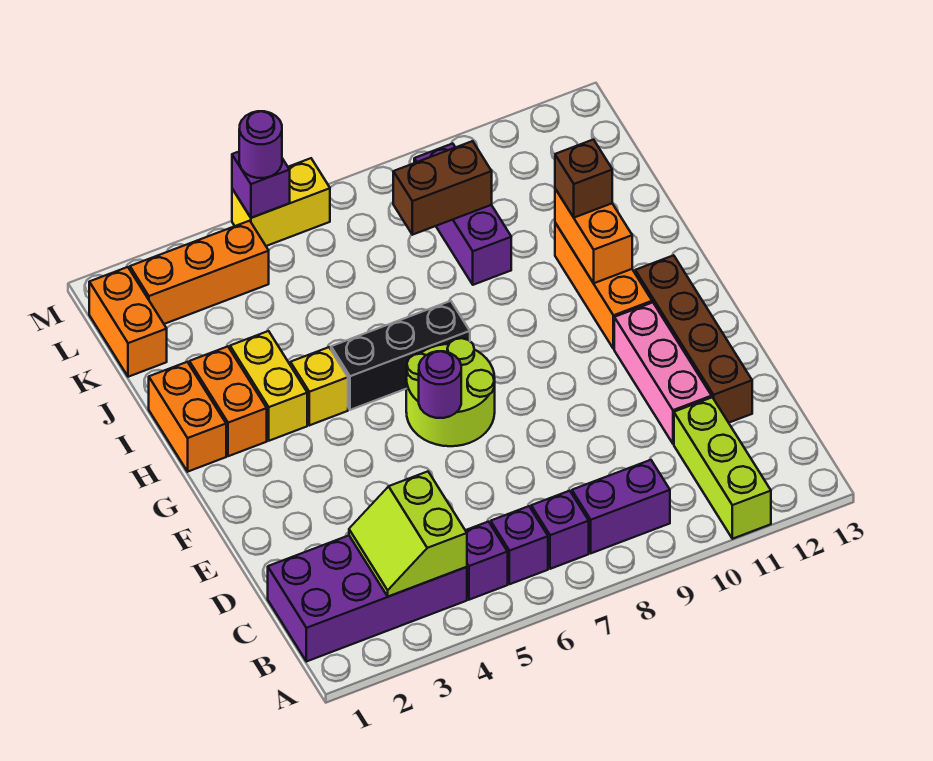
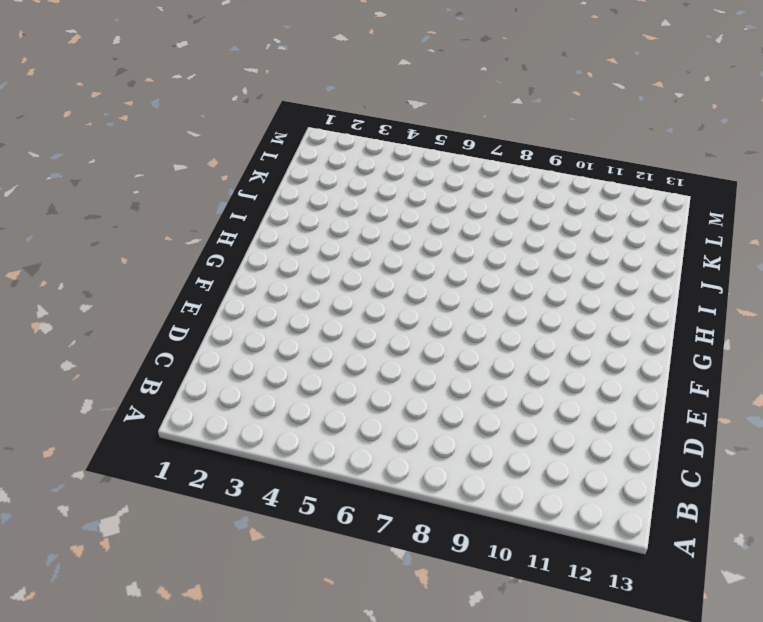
none -> lime 1x3 brick [674,397,771,539]
none -> purple 2x4 brick [268,536,467,662]
none -> purple 1x1 brick [465,522,508,600]

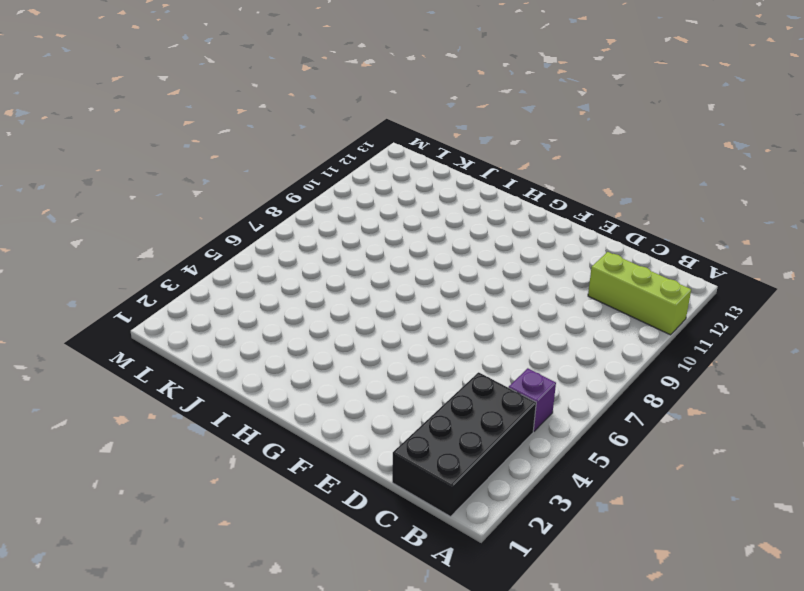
black 2x4 brick [392,372,536,517] -> purple 2x4 brick [268,536,467,662]
none -> purple 1x1 brick [491,506,548,584]
none -> purple 1x1 brick [531,491,589,569]
none -> purple 1x2 brick [572,460,670,553]

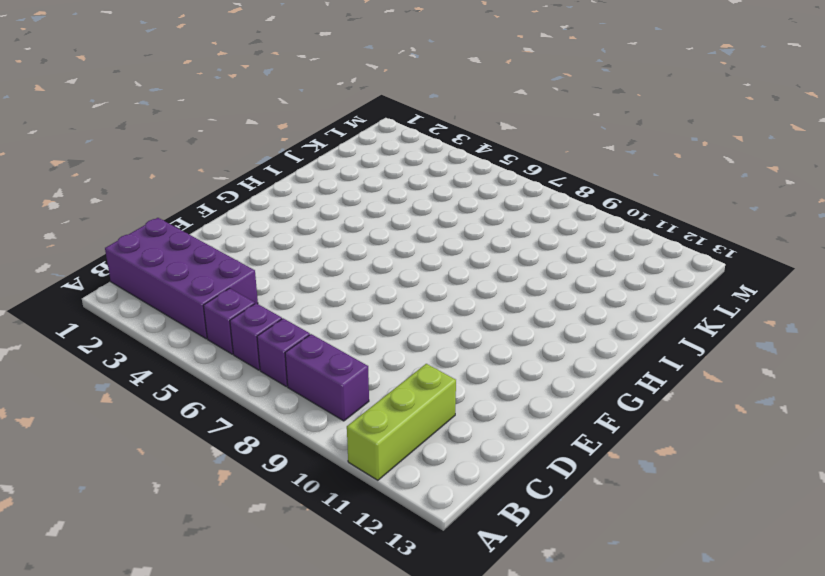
none -> pink 1x3 brick [614,303,712,444]
none -> brown 1x4 brick [635,255,752,423]
none -> lime 2x2 round brick [406,338,495,446]

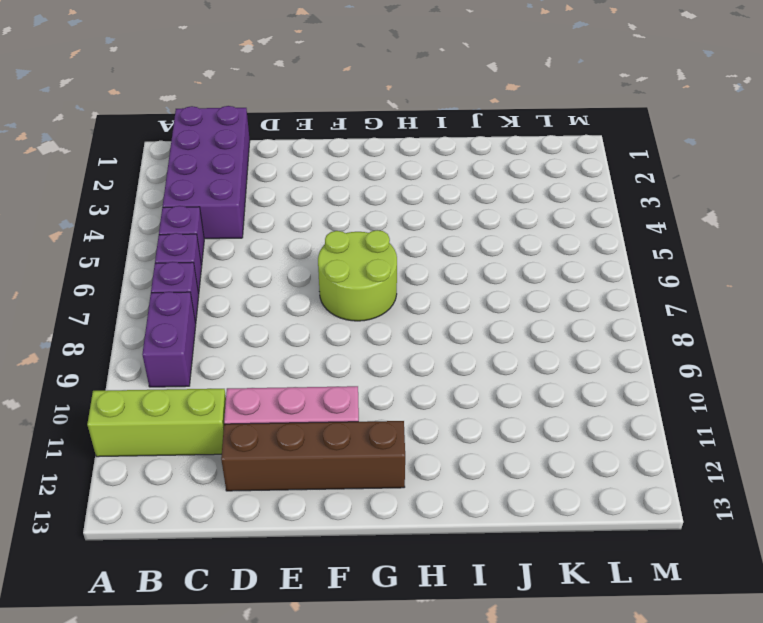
none -> orange 1x3 brick [555,223,652,349]
none -> orange 1x2 brick [149,362,226,472]
none -> orange 1x2 brick [189,347,267,456]

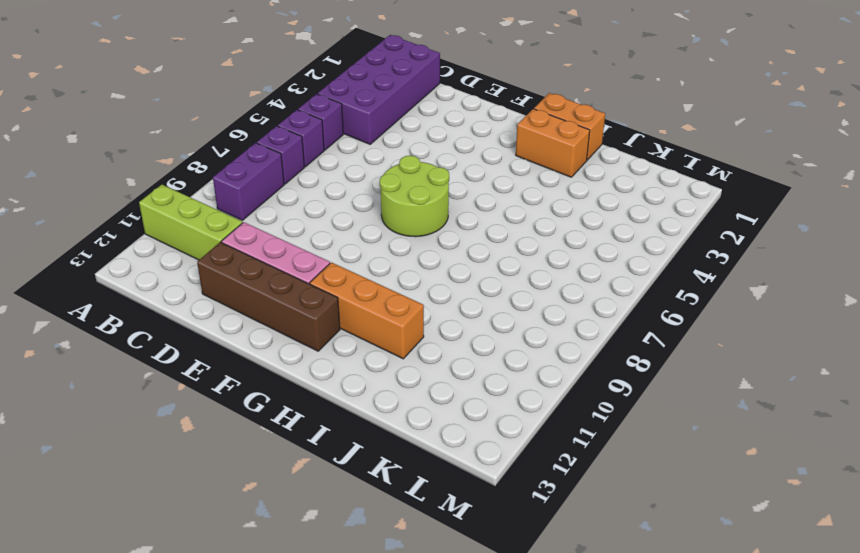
none -> yellow 1x2 brick [230,331,307,441]
none -> yellow 1x1 brick [290,347,348,425]
none -> black 1x3 brick [331,301,470,410]

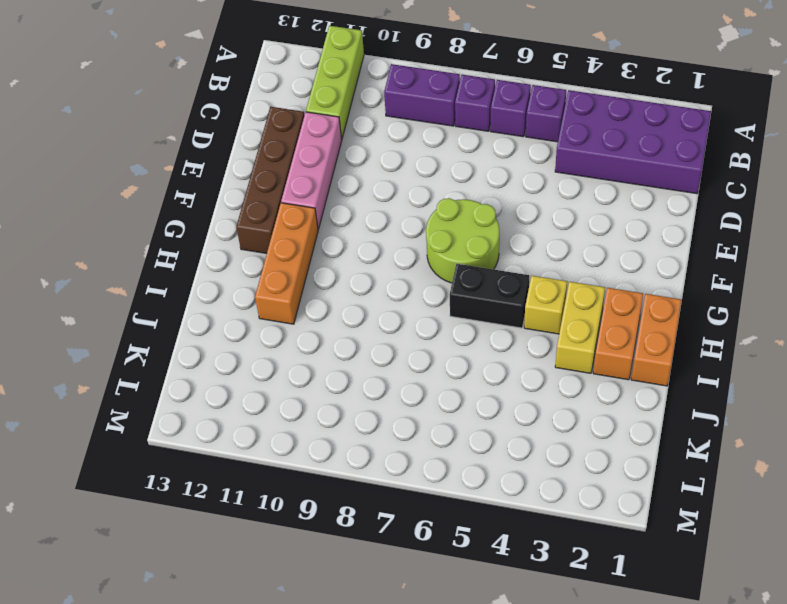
black 1x2 brick [450,264,529,328] -> black 1x3 brick [331,301,470,410]
none -> purple 1x3 brick [414,144,511,285]
none -> orange 1x2 brick [89,267,167,377]
none -> orange 1x3 brick [130,221,269,324]

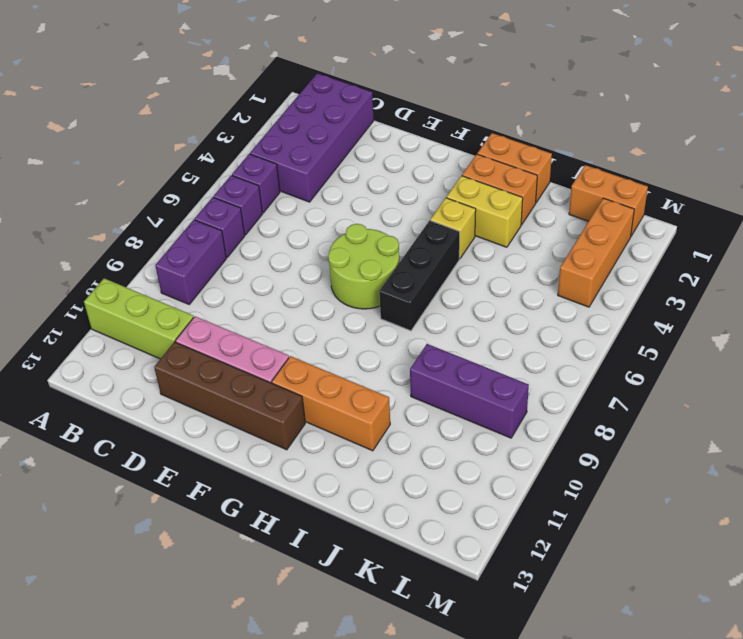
none -> yellow 1x2 brick [232,158,330,246]
none -> lime 2x2 slope [349,472,467,597]
none -> purple 1x1 round brick [419,351,461,418]

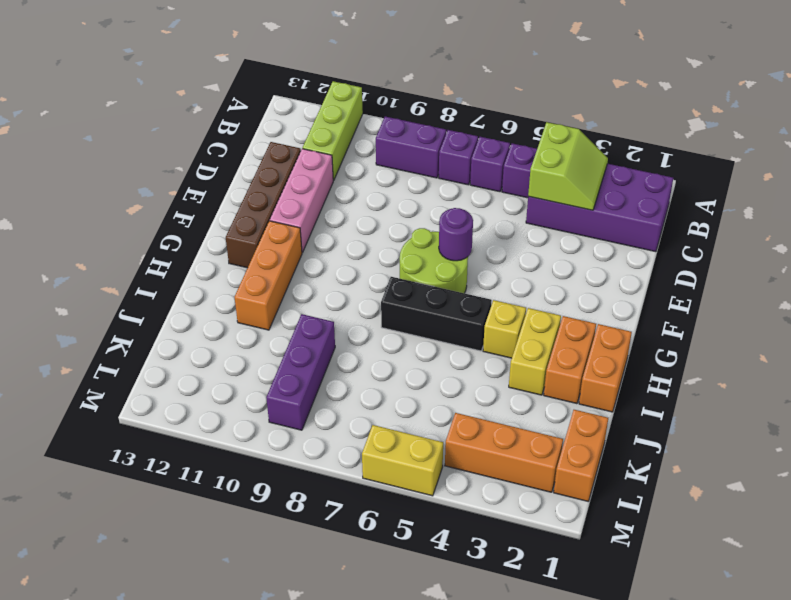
none -> orange 1x2 brick [555,189,632,283]
none -> brown 1x2 brick [393,141,492,235]
none -> purple 1x1 brick [232,152,290,218]

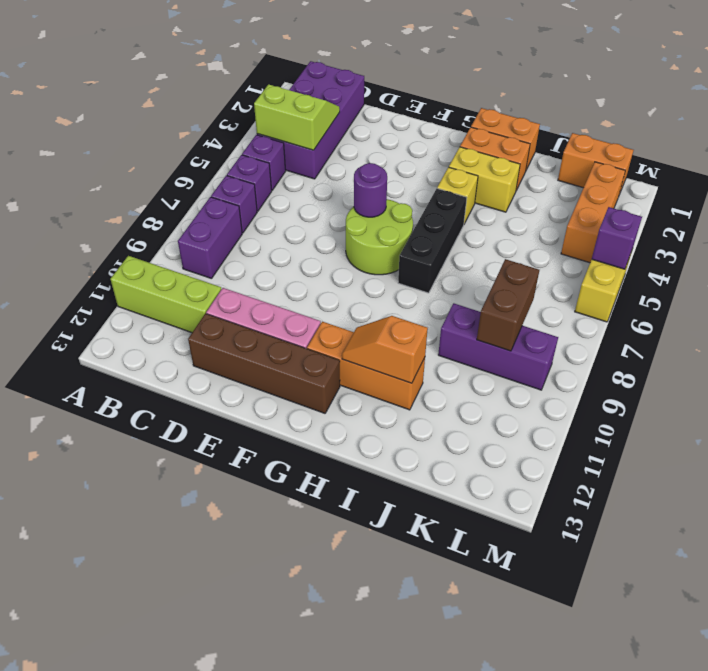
orange 1x2 slope [342,316,428,383] -> orange 1x2 brick [555,189,632,283]
none -> brown 1x1 brick [555,140,612,218]
none -> purple 1x1 round brick [239,111,282,178]

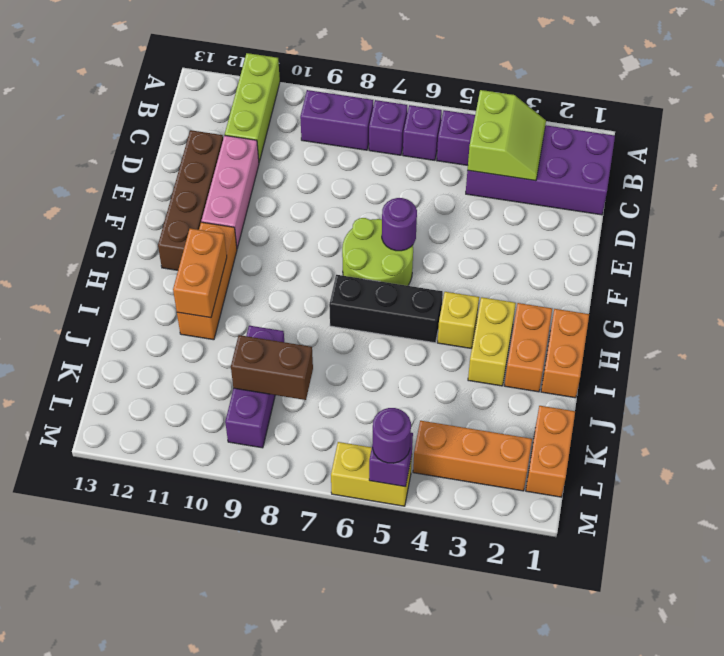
none -> brown 1x1 brick [555,140,612,218]

